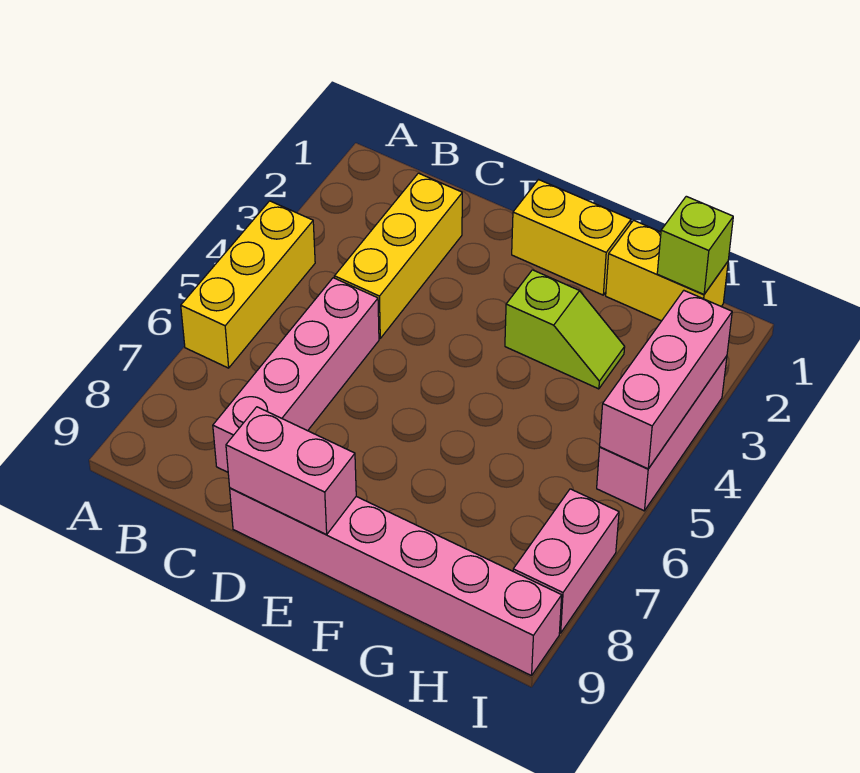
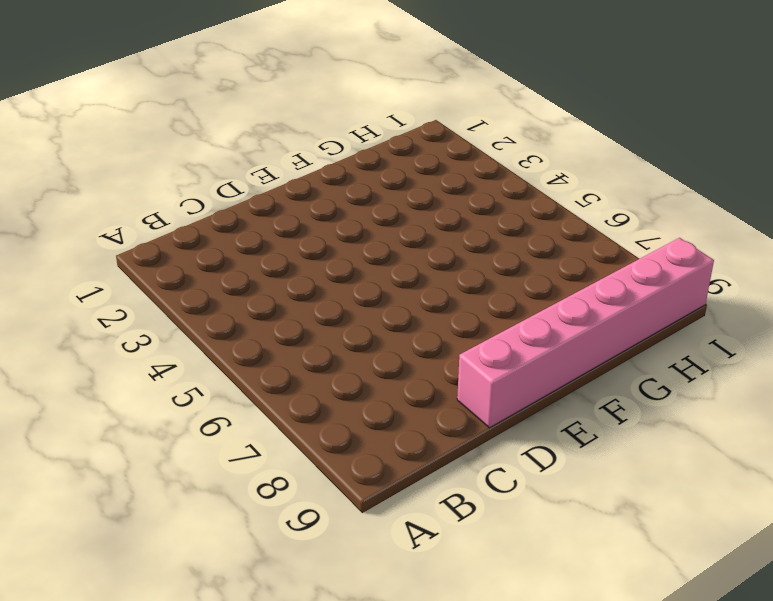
none -> yellow 1x3 brick [181,201,315,368]
none -> yellow 1x3 brick [334,173,462,338]
none -> pink 1x4 brick [213,278,379,472]

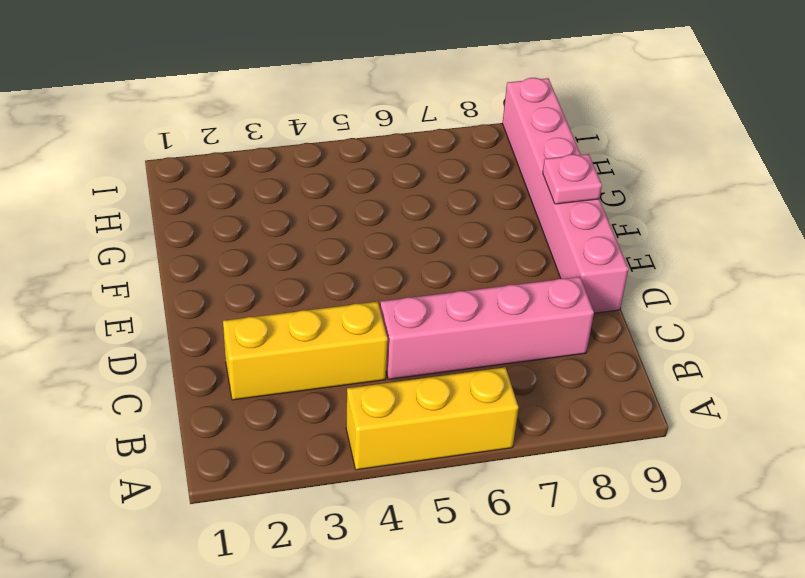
pink 1x1 plate [543,154,602,204] -> none
none -> yellow 1x2 brick [512,180,631,295]
none -> lime 1x2 slope [505,270,625,389]
none -> yellow 1x2 brick [606,220,728,321]

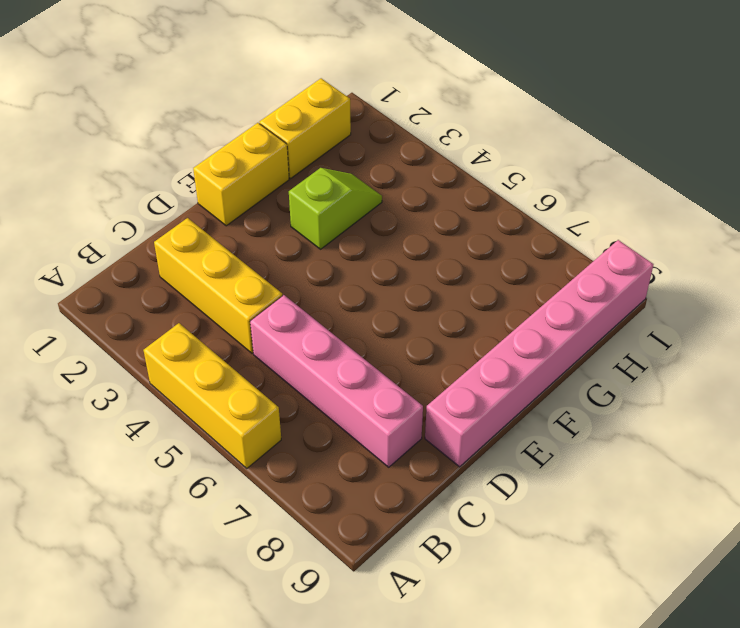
none -> pink 1x3 brick [597,356,727,511]
none -> pink 1x2 brick [513,489,619,633]
none -> pink 1x2 brick [226,407,356,535]

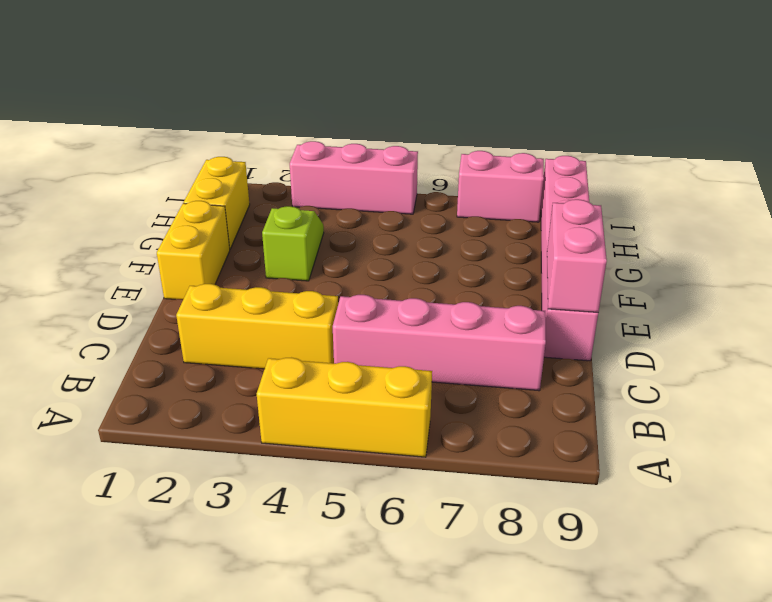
none -> lime 1x1 brick [657,196,733,294]
none -> pink 1x3 brick [600,291,732,469]

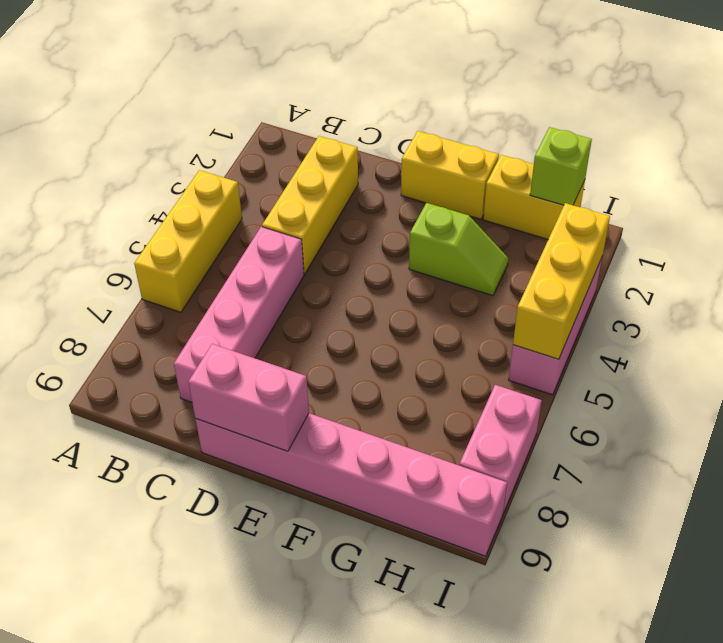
yellow 1x3 brick [513,203,610,359] -> pink 1x3 brick [600,291,732,469]

